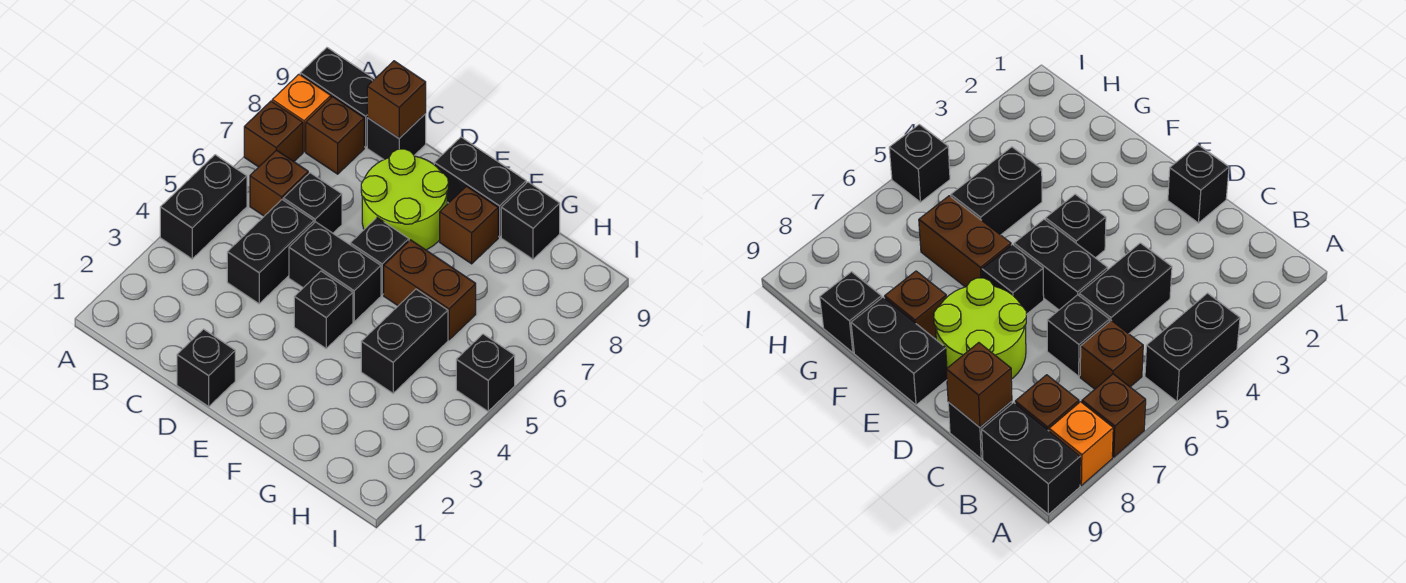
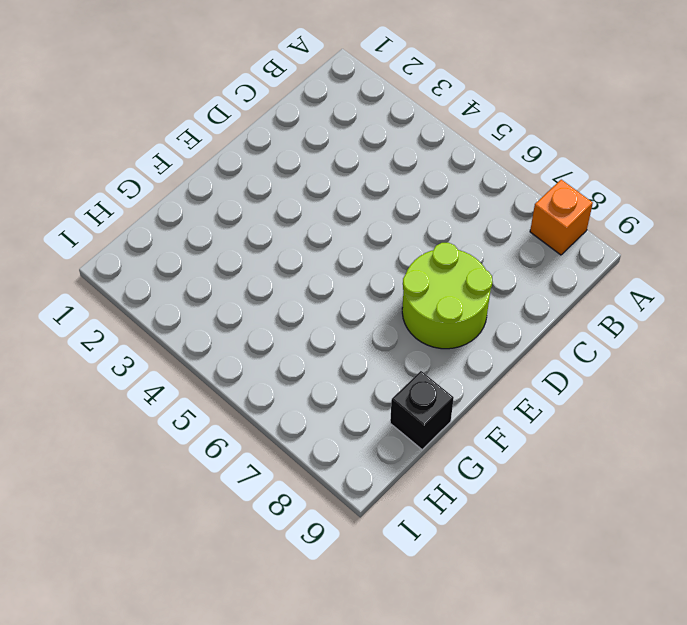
none -> black 1x2 brick [160,155,247,259]
none -> brown 1x1 brick [244,101,303,167]
none -> black 1x2 brick [300,48,374,147]

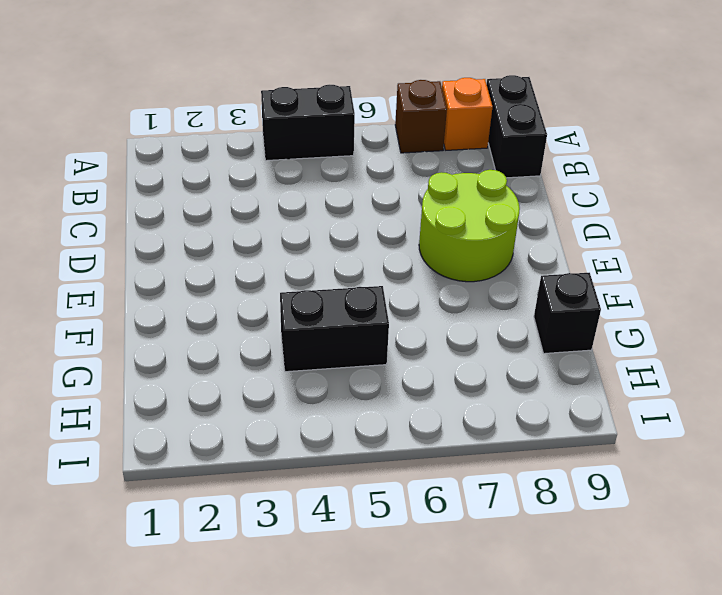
none -> brown 1x1 brick [250,150,308,216]
none -> brown 1x1 brick [306,97,364,174]
none -> black 1x2 brick [227,200,314,304]

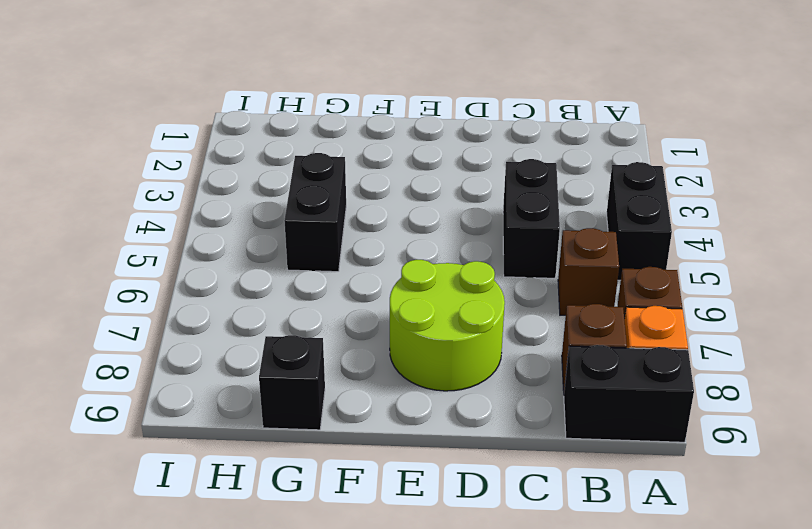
none -> black 1x1 brick [283,173,342,233]
none -> black 1x1 brick [367,114,426,159]
none -> black 1x1 brick [177,329,235,407]

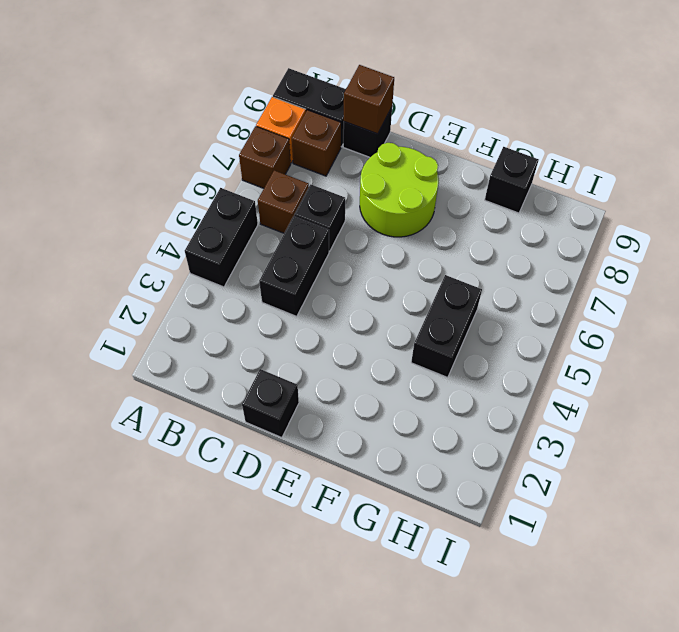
none -> black 1x2 brick [289,222,381,322]
none -> black 1x1 brick [294,271,353,348]
none -> black 1x1 brick [350,218,409,295]

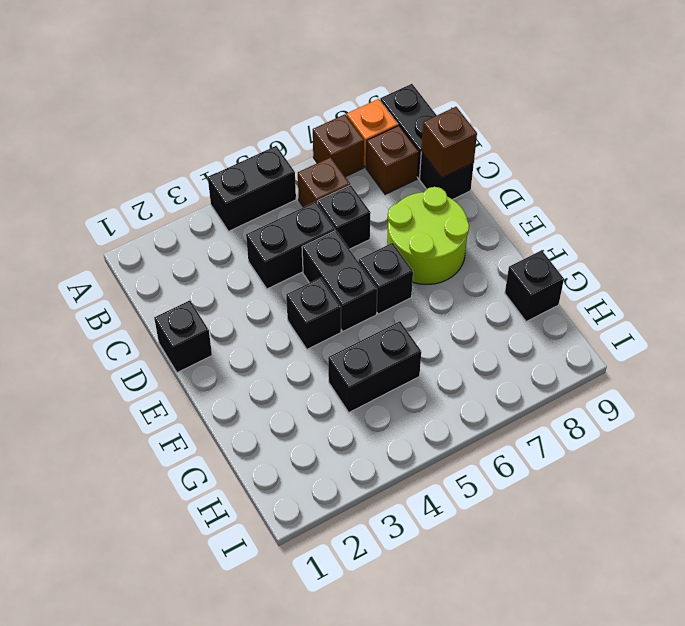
none -> black 1x2 brick [434,137,526,237]
none -> brown 1x2 brick [384,240,476,340]
none -> brown 1x1 brick [440,186,498,264]

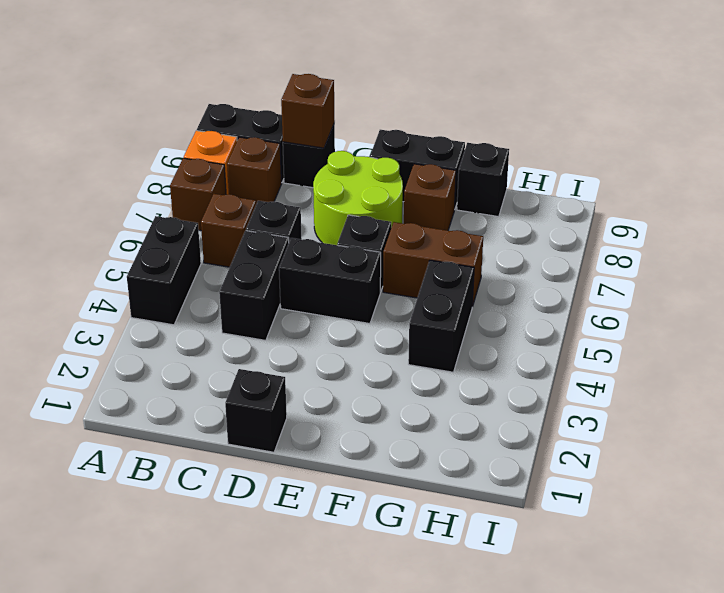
none -> black 1x1 brick [294,271,353,348]
none -> black 1x1 brick [456,334,515,411]

